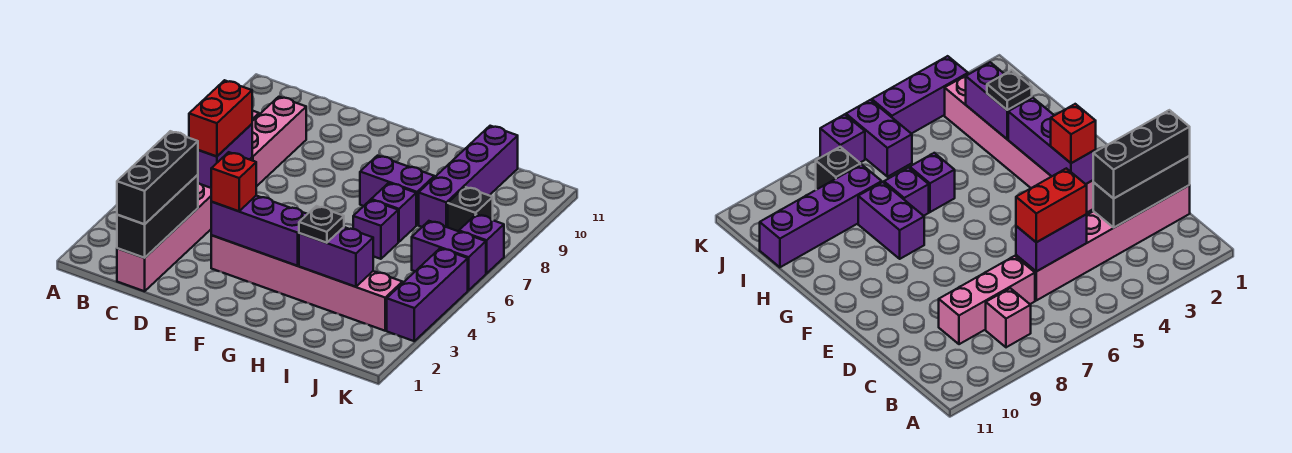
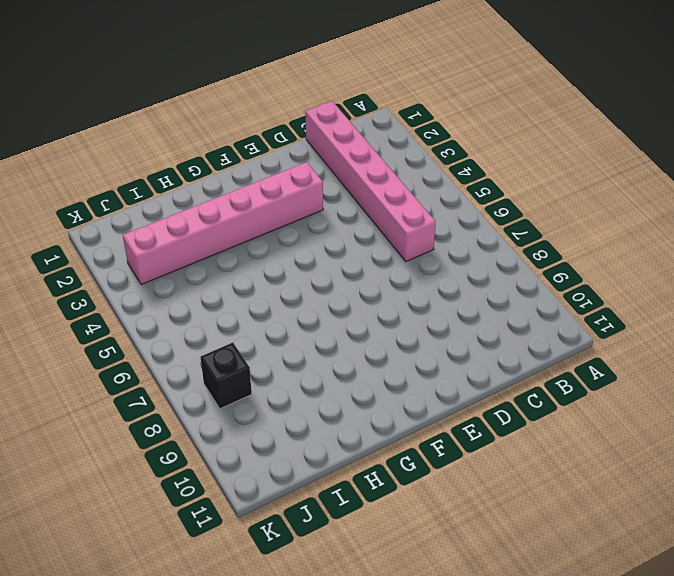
none -> pink 1x1 brick [986,288,1031,347]
none -> pink 1x3 brick [252,97,306,187]
none -> purple 1x2 brick [360,156,434,225]

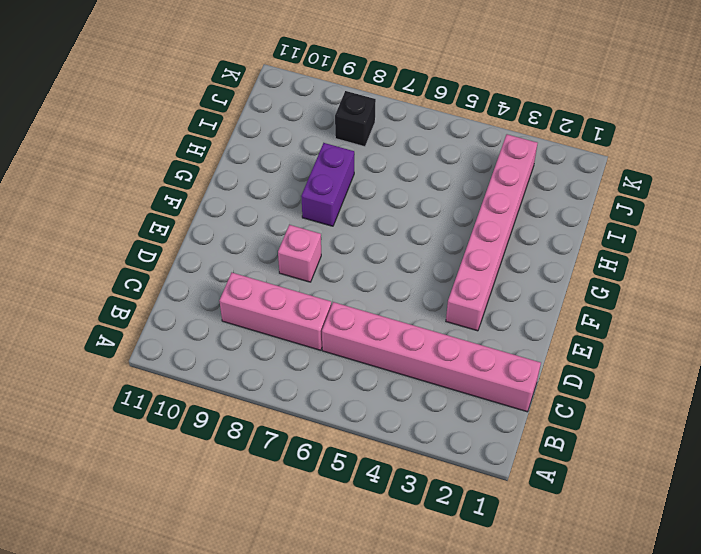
pink 1x1 brick [278,225,321,282] -> pink 1x1 brick moved to [986,288,1031,347]
none -> purple 1x1 brick [353,200,398,259]
none -> purple 1x1 brick [371,183,416,242]
none -> purple 1x4 brick [419,126,518,227]

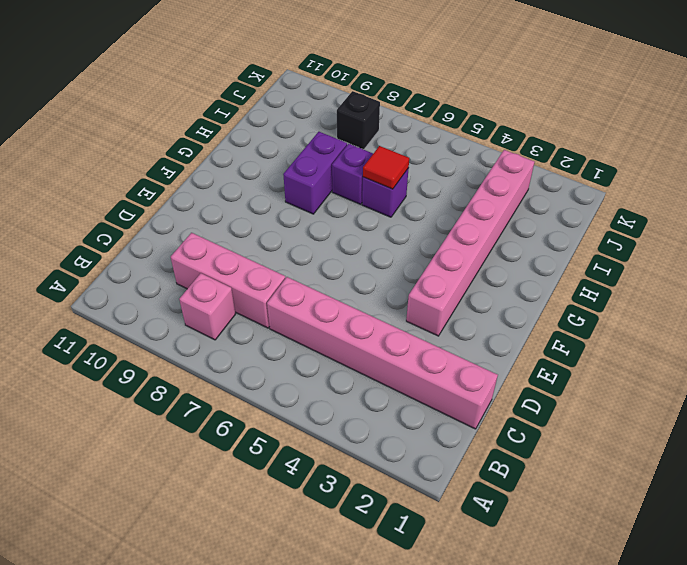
red 1x1 tile [363,146,409,189] -> none
none -> purple 1x4 brick [419,126,518,227]
none -> purple 1x2 brick [412,221,486,290]
none -> purple 1x3 brick [387,248,468,341]

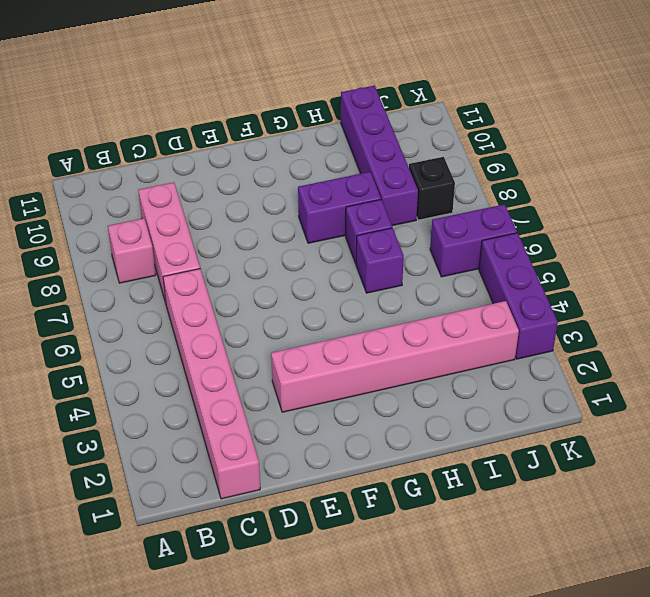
none -> purple 1x1 brick [459,214,504,273]
none -> black 1x3 brick [117,175,198,258]
none -> purple 1x2 brick [198,124,252,188]

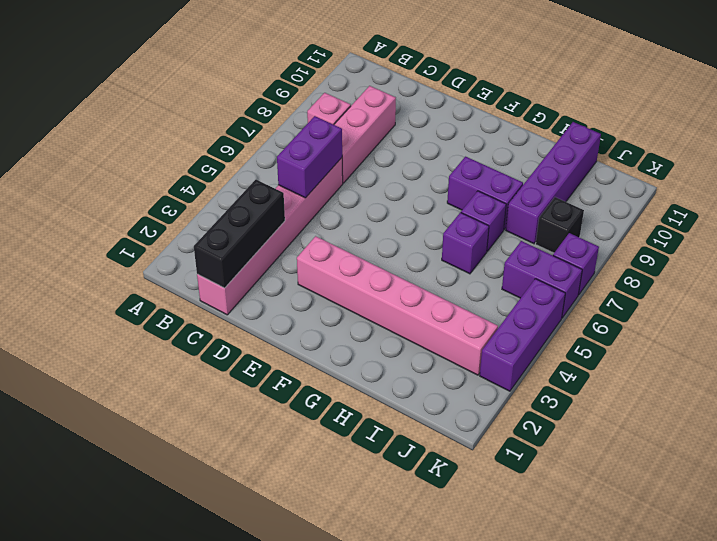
none -> purple 1x3 brick [211,196,307,266]
none -> purple 1x2 brick [299,227,373,287]
none -> black 1x3 brick [117,131,198,224]

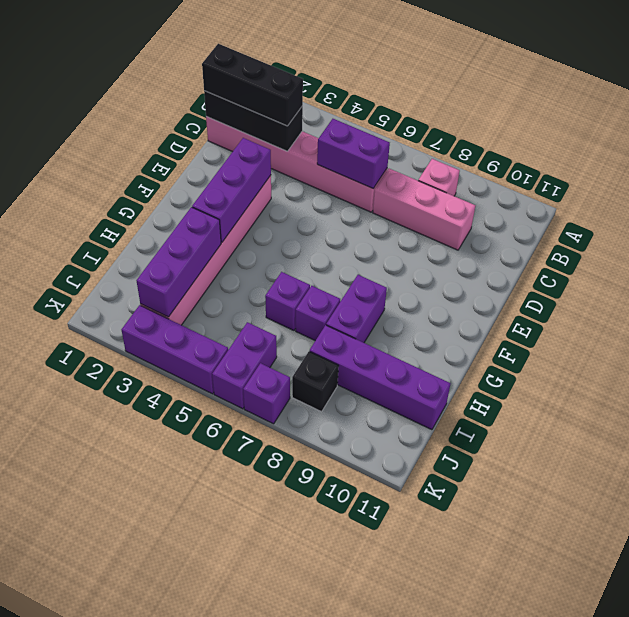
purple 1x3 brick [137,207,221,317] -> purple 1x2 brick [299,227,373,287]
none -> red 1x2 brick [189,80,252,157]
none -> red 1x1 brick [211,152,256,211]
none -> black 1x1 plate [299,206,344,243]

